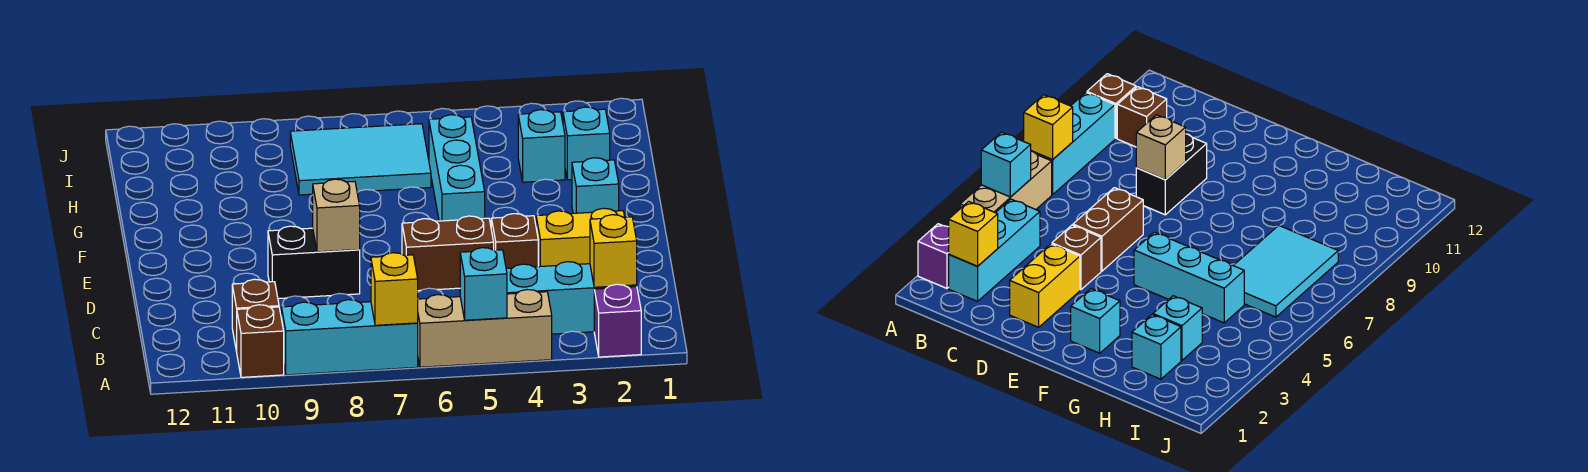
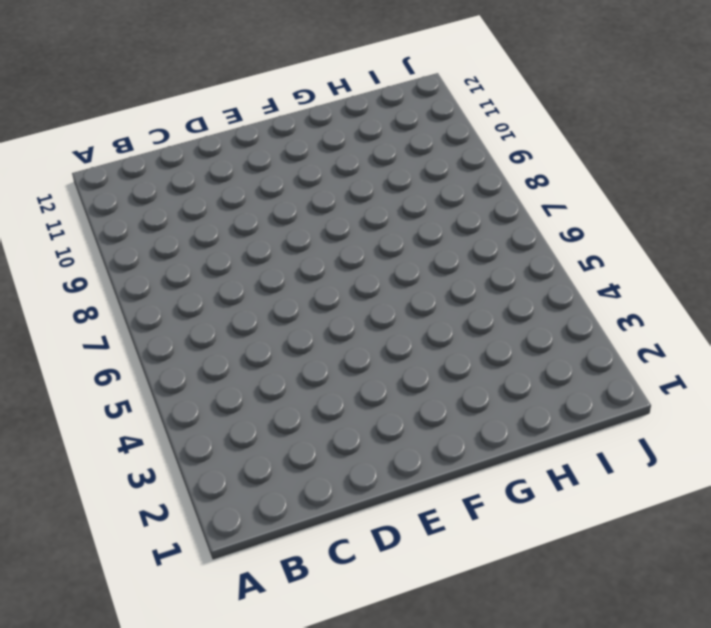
none -> purple 1x1 brick [594,284,641,357]
none -> tan 1x3 brick [418,290,552,367]
none -> cyan 1x3 brick [281,300,418,375]

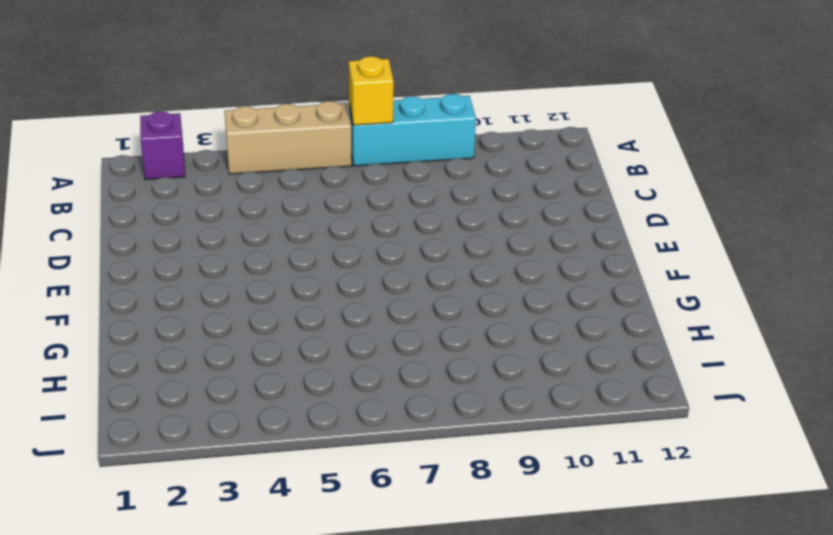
none -> brown 1x1 brick [237,305,284,377]
none -> cyan 1x3 brick [506,262,637,334]
none -> brown 1x1 brick [232,279,279,352]

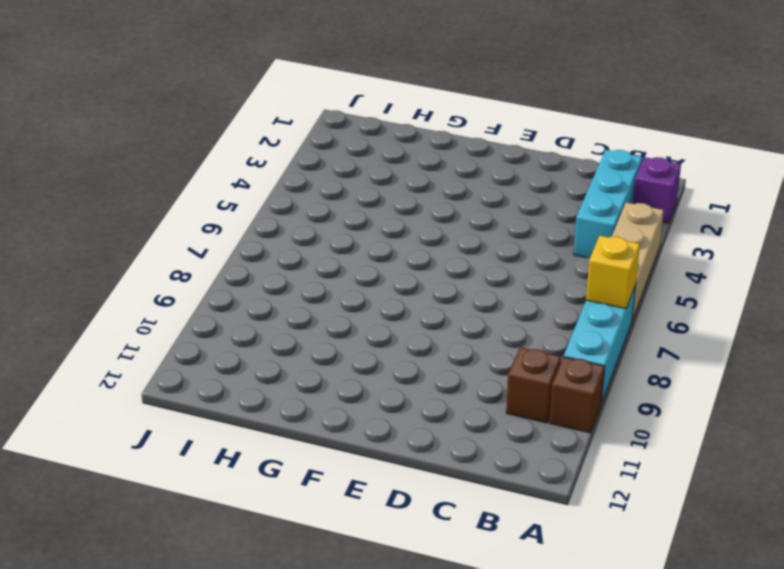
none -> yellow 1x2 brick [536,208,625,267]
none -> brown 1x1 brick [491,214,538,268]
none -> brown 1x2 brick [402,216,494,291]

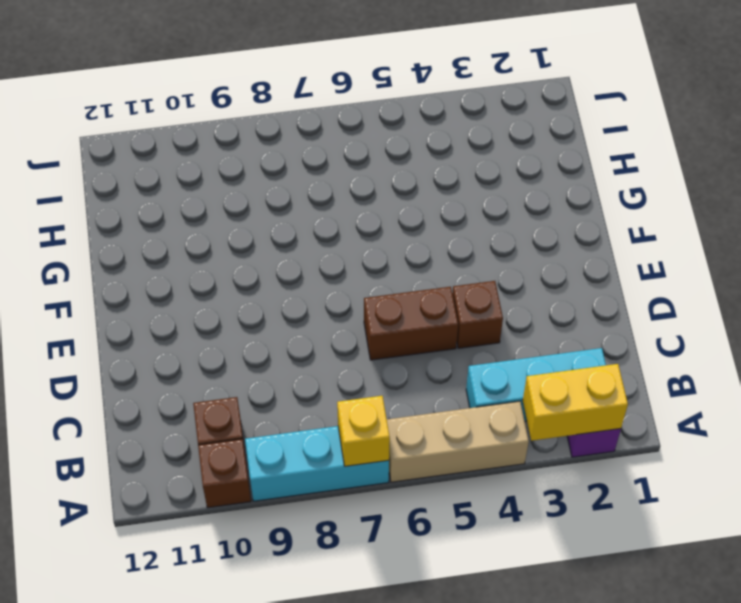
yellow 1x2 brick [523,364,628,441] -> yellow 1x2 brick moved to [536,208,625,267]
none -> black 1x2 brick [268,226,360,299]
none -> cyan 1x1 brick [572,158,619,213]
none -> cyan 1x3 brick [429,115,485,221]

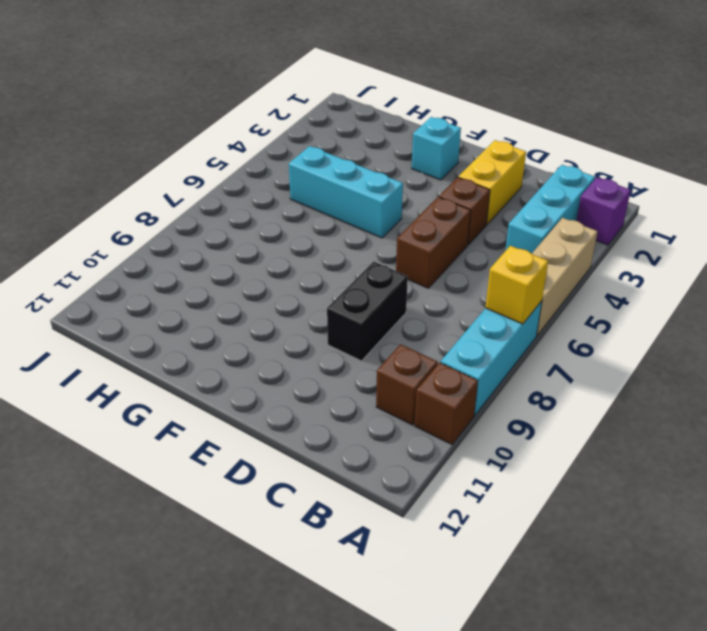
none -> cyan 1x1 brick [563,107,610,180]
none -> cyan 1x1 brick [518,110,565,182]
none -> cyan 2x3 tile [290,124,431,195]

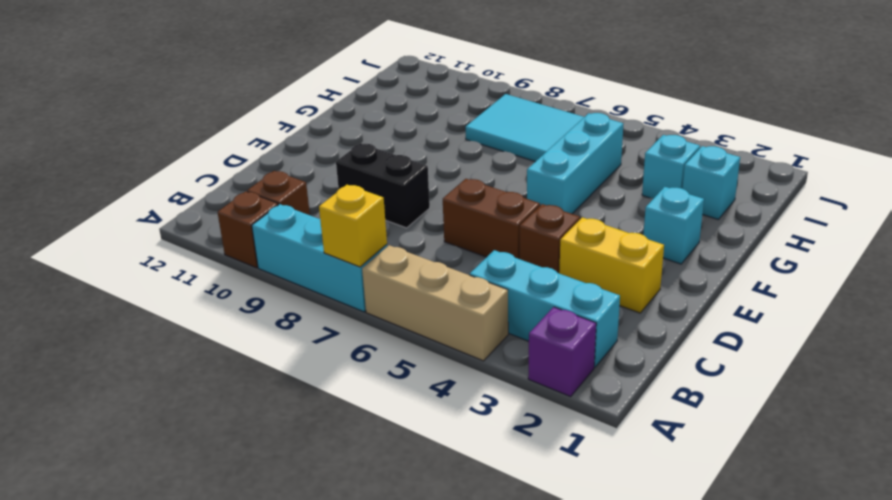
none -> cyan 1x1 brick [460,248,507,320]
none -> yellow 1x1 brick [590,215,637,287]
none -> tan 1x1 brick [313,179,360,252]

